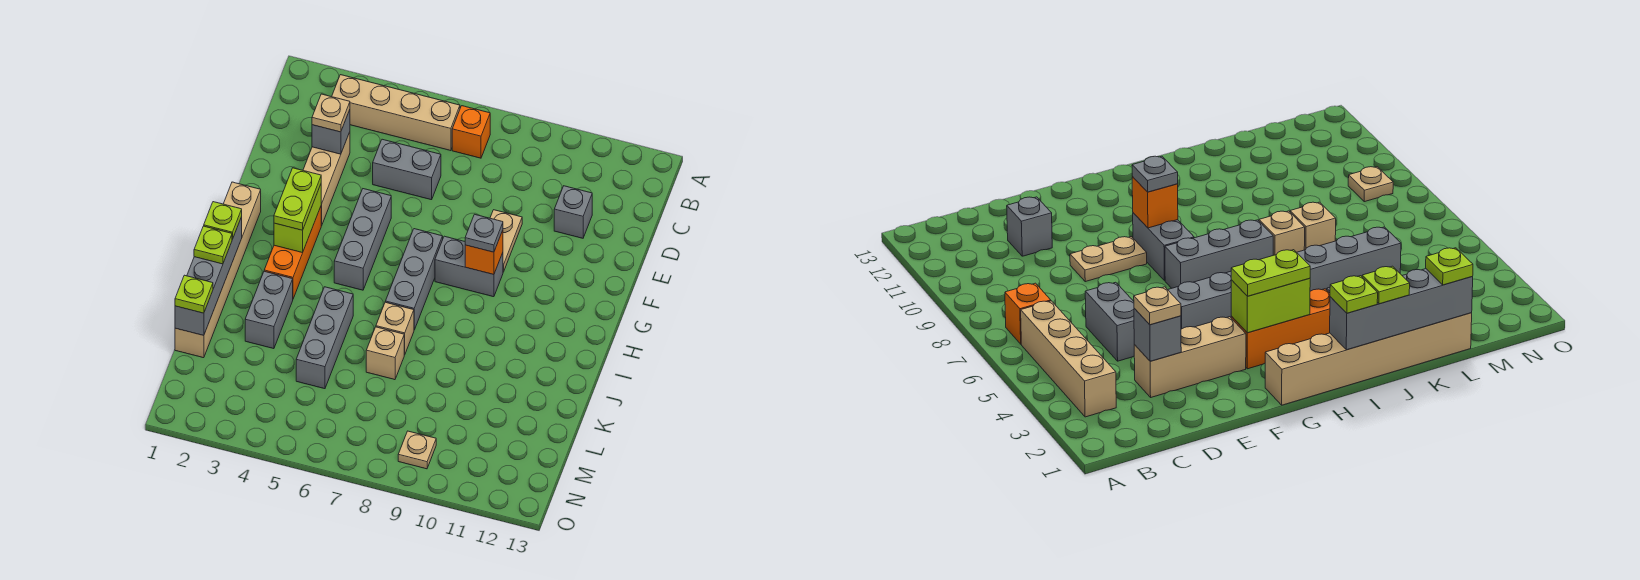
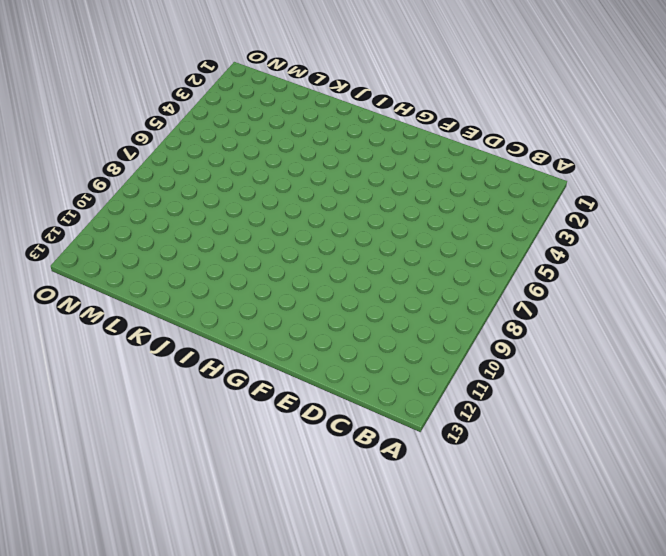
none -> tan 1x4 brick [332,75,460,151]
none -> orange 1x1 brick [452,106,490,158]
none -> tan 1x3 brick [303,132,350,225]

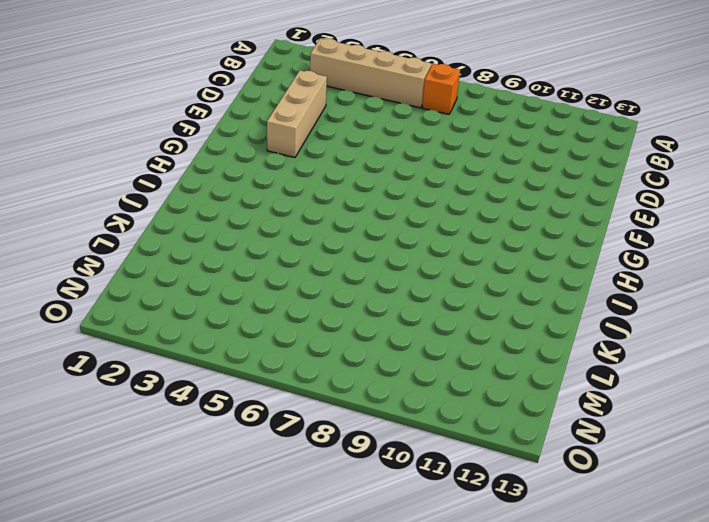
none -> grey 1x2 brick [373,139,441,200]
none -> grey 1x1 brick [554,186,592,238]
none -> tan 1x2 plate [490,210,522,272]

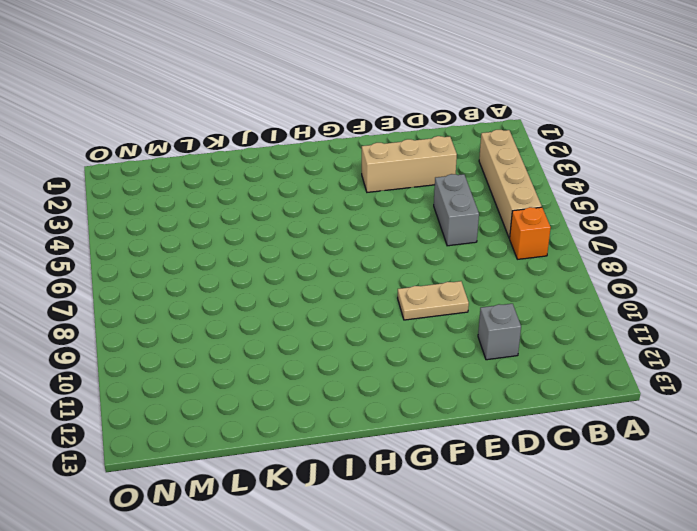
none -> grey 1x3 brick [334,189,391,290]
none -> tan 1x6 brick [175,182,261,358]
none -> orange 1x3 brick [264,207,322,299]

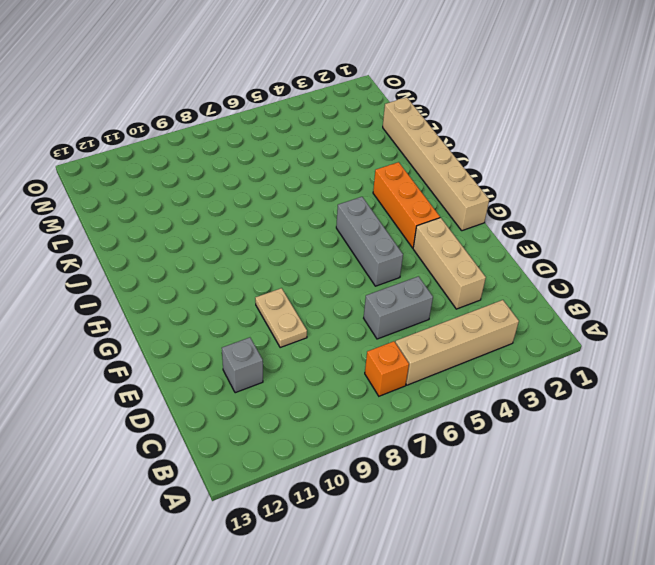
none -> grey 1x3 brick [385,229,443,330]
none -> grey 1x2 brick [435,236,503,297]
none -> grey 1x2 brick [245,271,293,349]

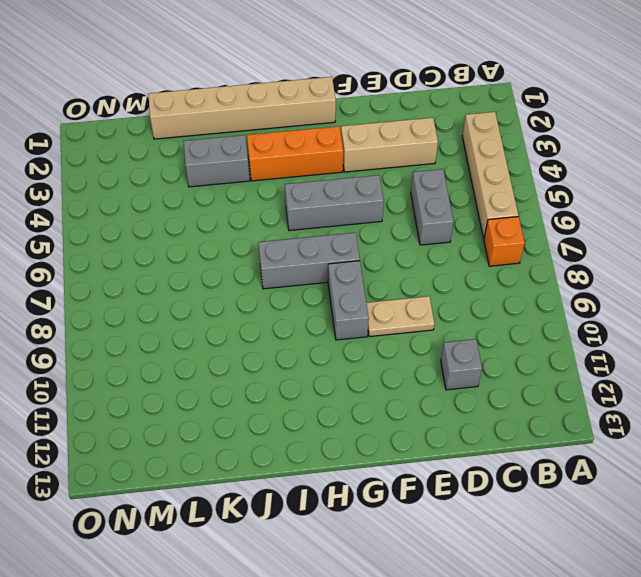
none -> grey 1x3 brick [296,287,353,389]
none -> tan 1x1 brick [376,302,414,355]
none -> tan 1x1 brick [366,327,404,380]

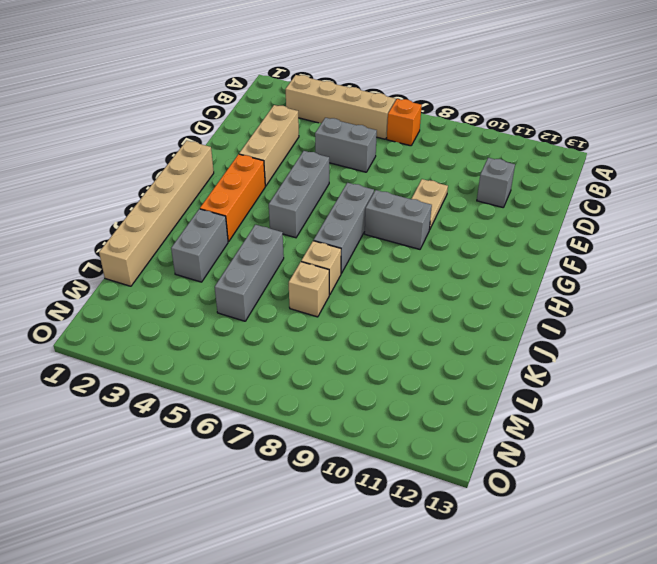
none -> tan 1x1 plate [398,431,436,469]
none -> grey 1x1 brick [312,110,350,154]
none -> lime 1x2 brick [274,184,321,253]

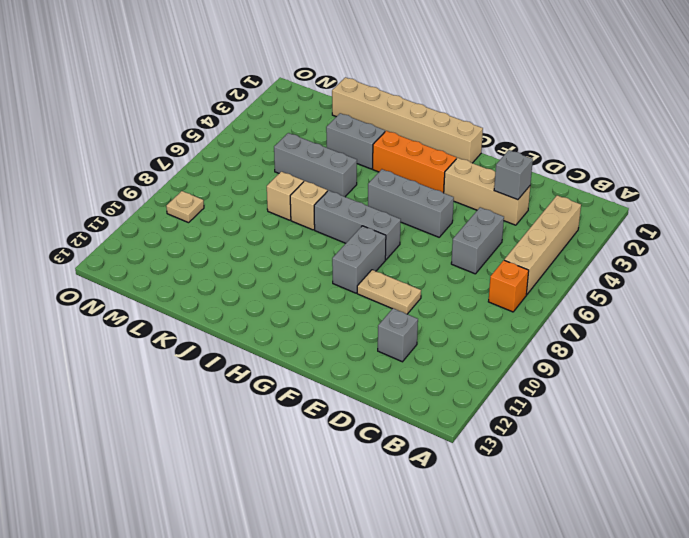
none -> lime 1x2 brick [274,184,321,253]
none -> orange 1x1 brick [465,230,503,275]
none -> grey 1x4 brick [175,217,242,336]

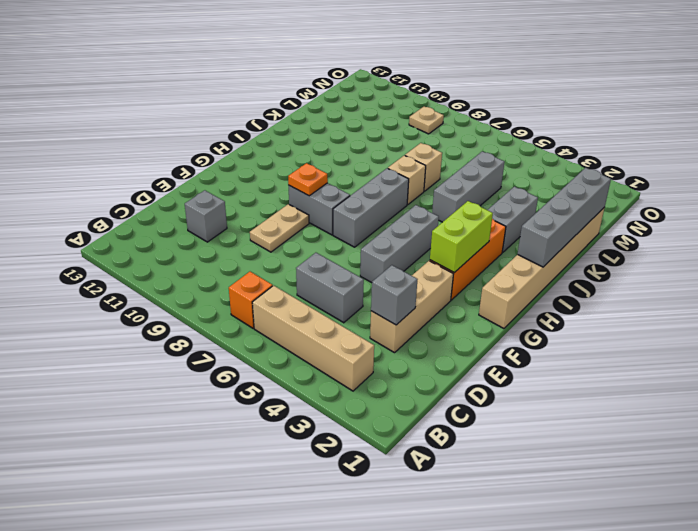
orange 1x1 plate [288,163,328,196] -> orange 1x1 brick [465,230,503,275]
none -> tan 1x1 plate [312,94,350,132]
none -> lime 1x2 plate [274,168,321,230]
none -> grey 1x1 plate [465,214,503,252]

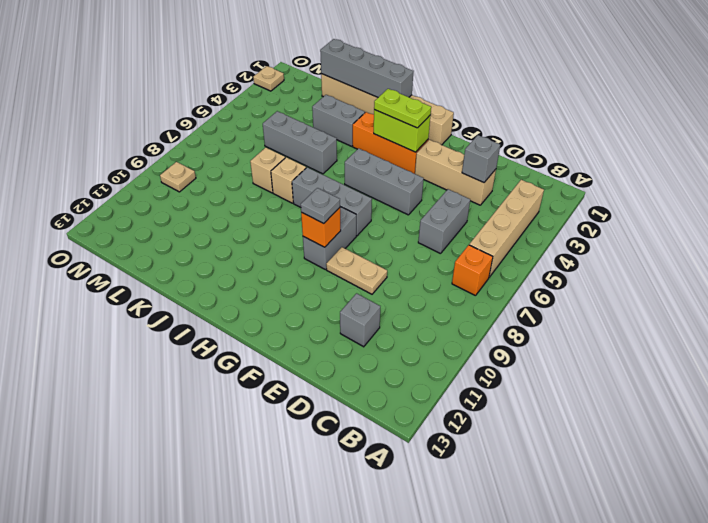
tan 1x1 plate [253,66,284,91] -> tan 1x1 plate moved to [312,94,350,132]
none -> lime 1x1 plate [204,202,242,239]
none -> lime 1x1 plate [194,226,232,264]
none -> lime 1x1 plate [175,275,213,313]

